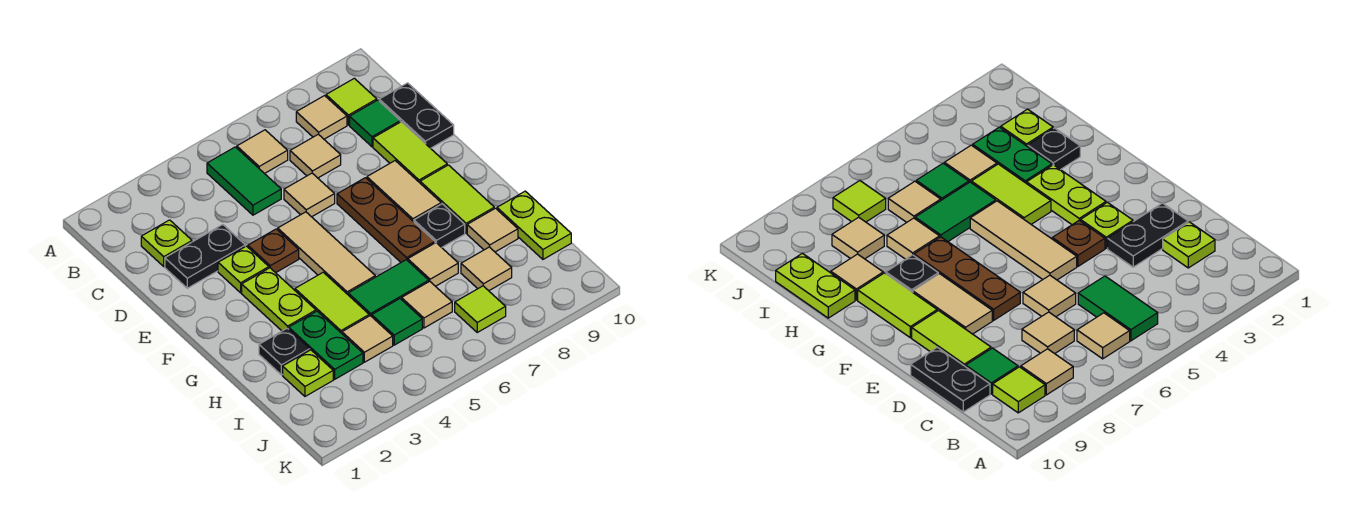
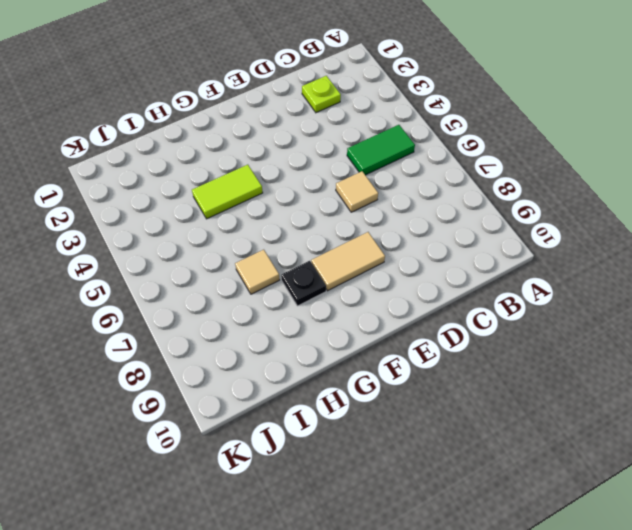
none -> tan 1x1 tile [237,130,288,174]
none -> tan 1x1 tile [296,96,347,139]
none -> lime 1x1 tile [326,78,377,125]
none -> tan 1x1 tile [290,134,341,178]

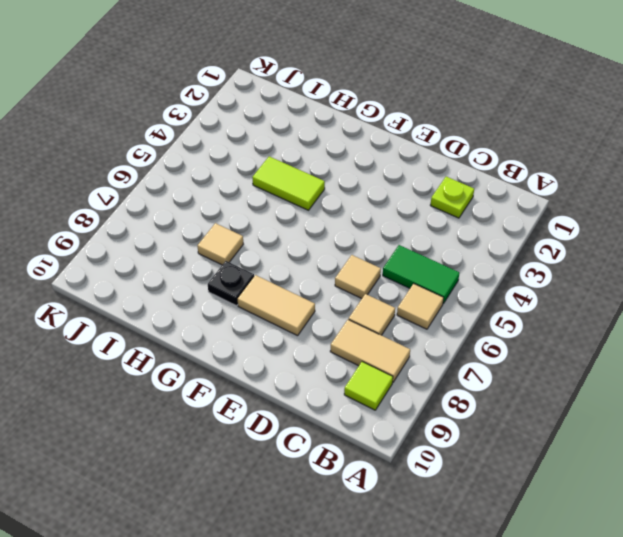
tan 1x2 tile [330,319,410,382] -> tan 1x1 tile [296,96,347,139]
none -> green 1x1 tile [350,100,400,147]
none -> black 1x2 plate [379,83,454,148]
none -> black 1x2 plate [165,225,245,288]
none -> lime 1x2 tile [373,122,447,183]

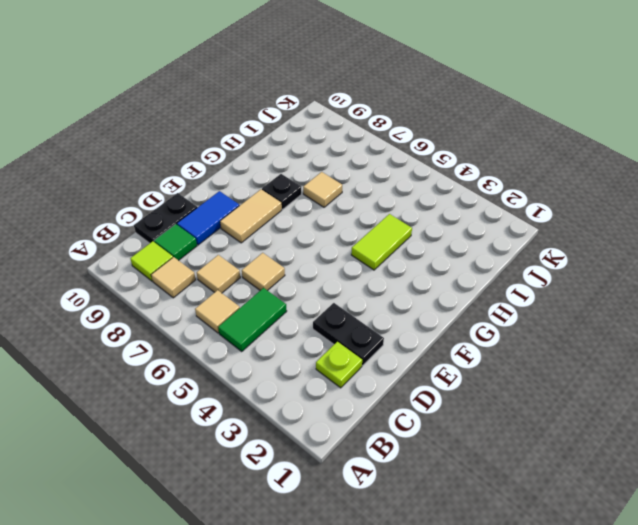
blue 1x2 tile [177,191,239,245] -> lime 1x2 tile [373,122,447,183]
none -> lime 1x1 plate [218,246,269,293]
none -> brown 1x1 plate [248,229,299,273]
none -> tan 1x3 tile [278,212,375,294]
none -> brown 1x3 plate [337,178,435,262]

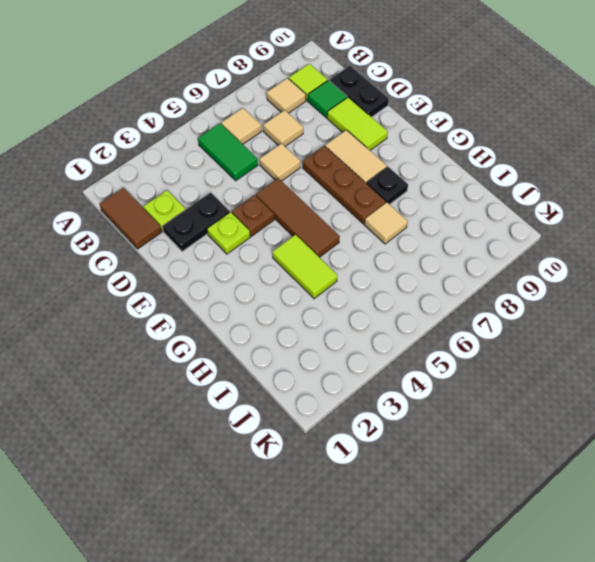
brown 1x2 tile [100,188,162,249] -> none
brown 1x3 tile [256,178,340,257] -> tan 1x3 tile [278,212,375,294]
none -> lime 1x2 plate [242,268,316,331]
none -> lime 1x2 tile [420,165,494,233]
none -> black 1x1 plate [259,328,310,375]
none -> green 1x2 plate [289,311,363,379]

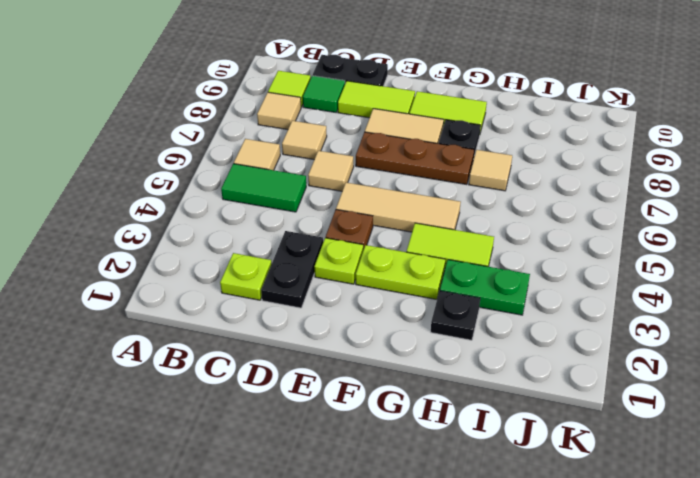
none -> green 1x2 tile [348,260,429,317]
none -> tan 1x1 tile [467,208,518,252]
none -> lime 1x2 plate [497,191,571,259]
none -> lime 1x1 plate [283,350,333,396]

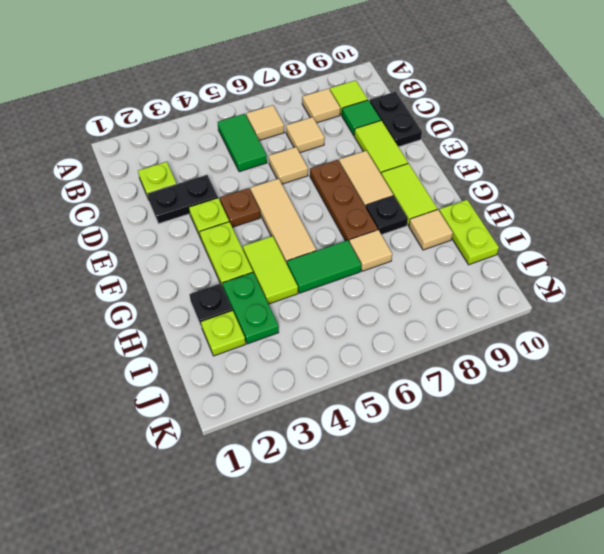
none -> tan 1x1 tile [342,316,393,362]
none -> green 1x1 tile [372,299,422,345]
none -> tan 1x1 tile [402,281,452,328]
none -> tan 1x1 tile [461,247,512,291]

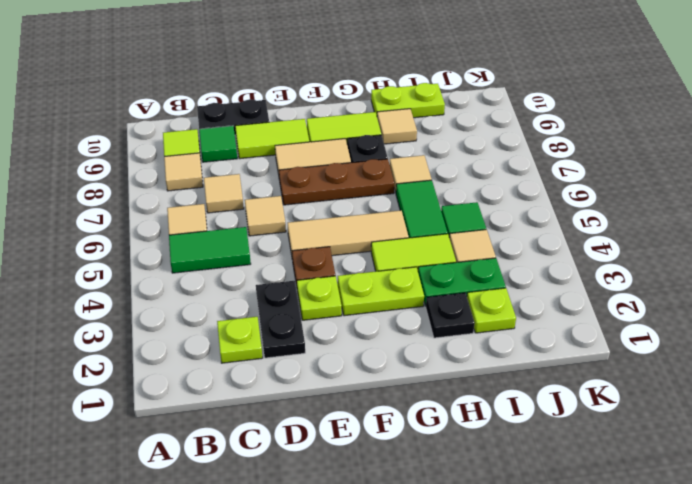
none -> tan 1x1 tile [402,281,452,328]
none -> tan 1x1 tile [461,247,512,291]
none -> lime 1x1 tile [455,286,506,332]

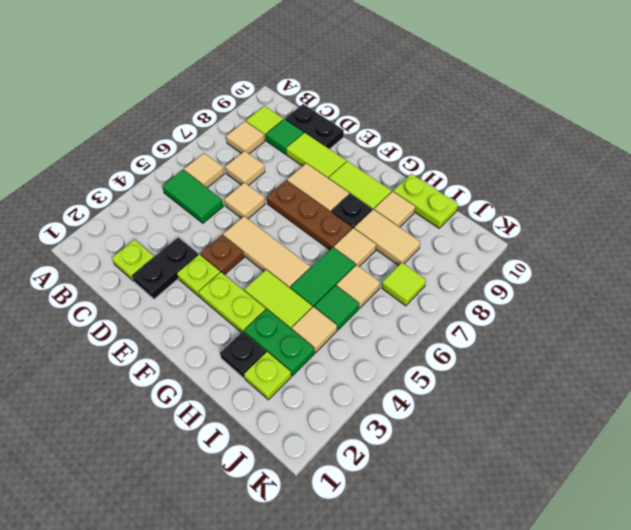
tan 1x2 tile [354,209,420,266] -> tan 1x1 tile [461,247,512,291]

